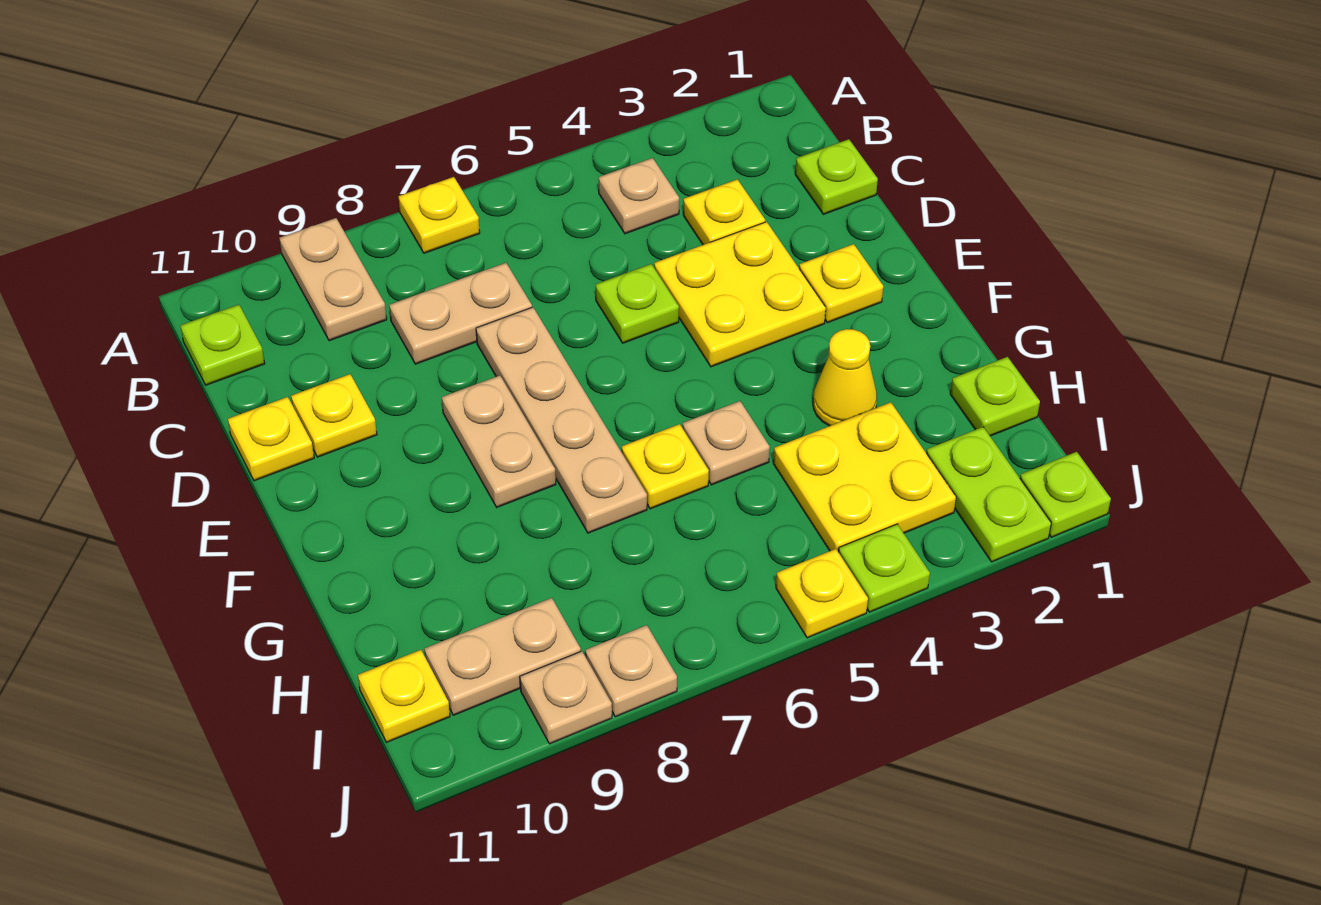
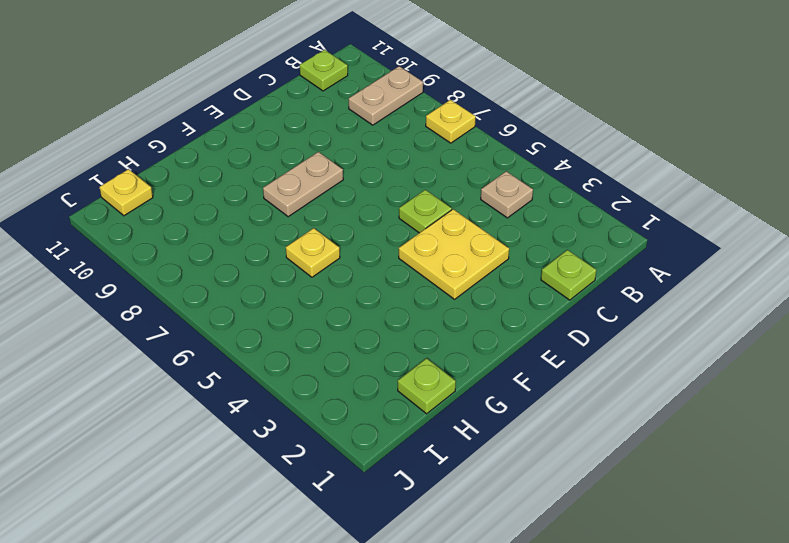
none -> yellow 1x1 plate [683,179,765,245]
none -> tan 1x2 plate [389,263,532,364]
none -> tan 1x4 plate [476,307,647,533]

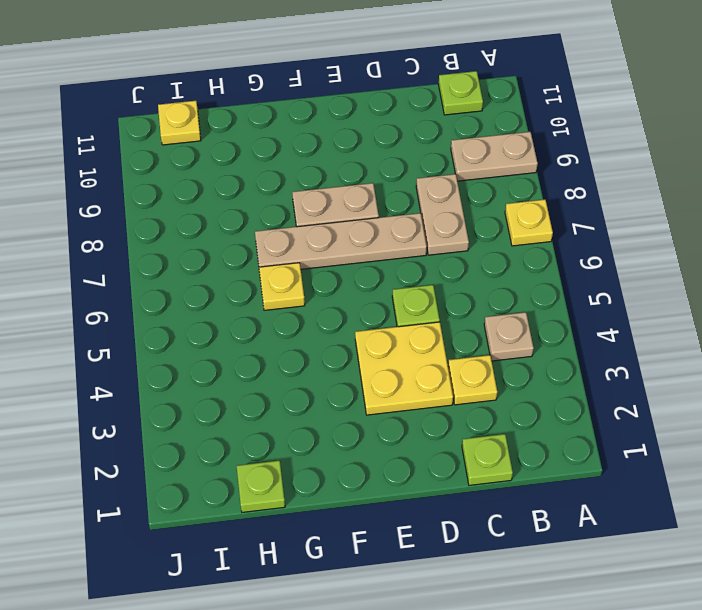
none -> yellow 1x1 plate [291,374,377,457]
none -> yellow 1x1 plate [228,397,314,481]
none -> yellow 1x1 plate [799,244,883,323]

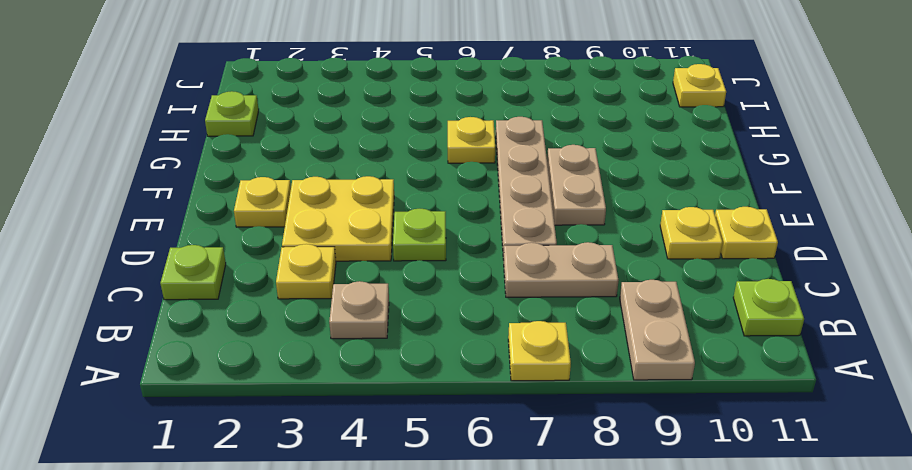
none -> yellow 1x1 cone [813,329,877,426]
none -> tan 1x1 plate [683,401,770,485]
none -> yellow 2x2 plate [773,402,956,552]

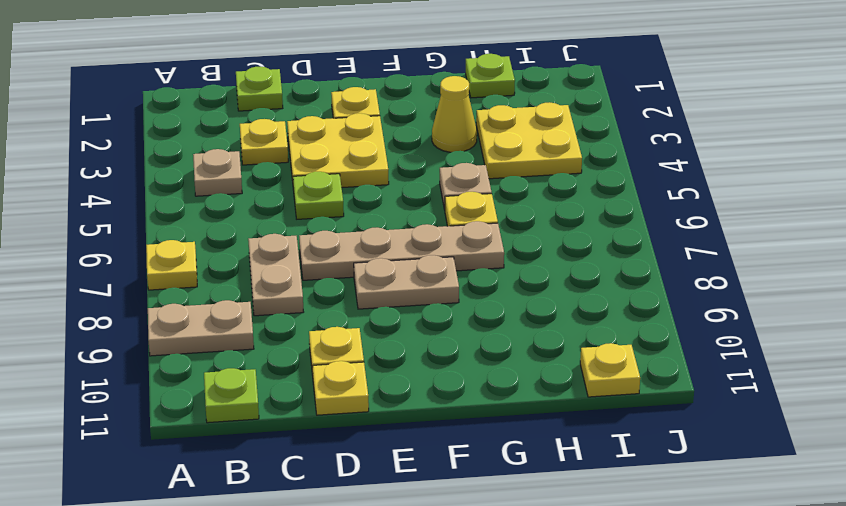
none -> lime 1x2 plate [926,427,1051,562]
none -> tan 1x2 plate [424,598,581,715]
none -> lime 1x1 plate [1020,452,1111,537]

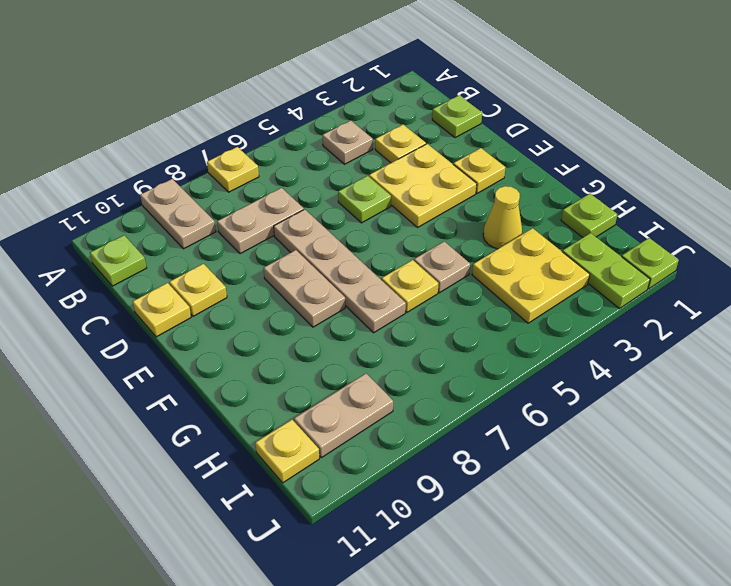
none -> lime 1x1 plate [839,524,930,612]
none -> yellow 1x1 plate [776,549,868,638]
none -> tan 1x1 plate [585,625,677,717]

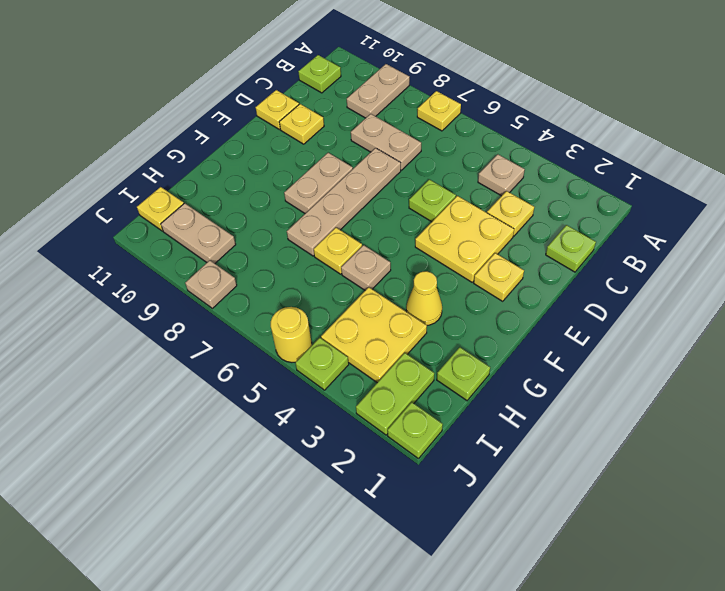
yellow 1x1 round brick [271,307,312,362] -> yellow 1x1 plate [776,549,868,638]
none -> tan 1x1 plate [520,651,612,744]

